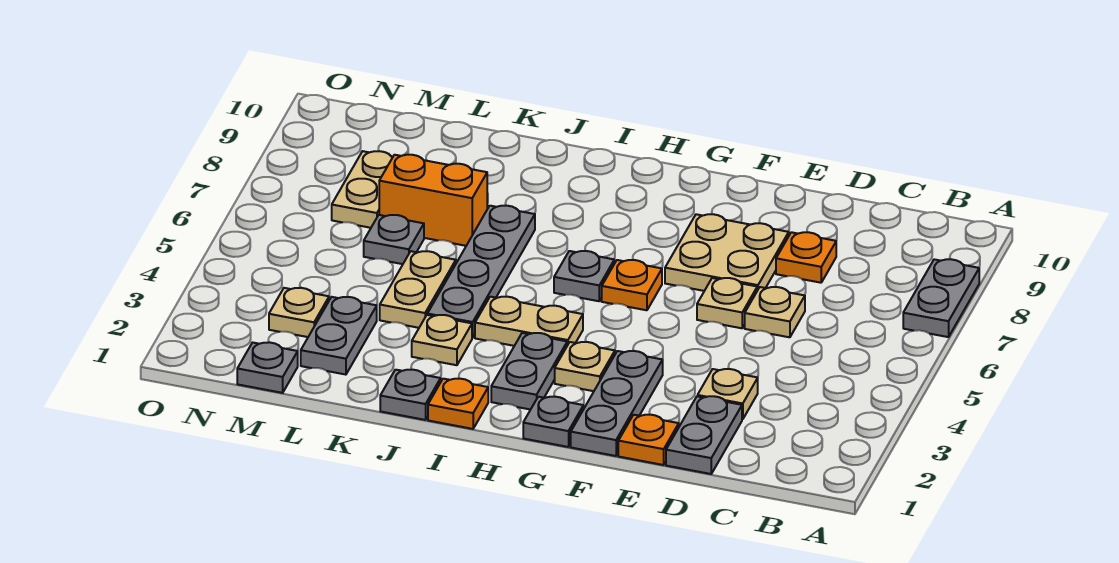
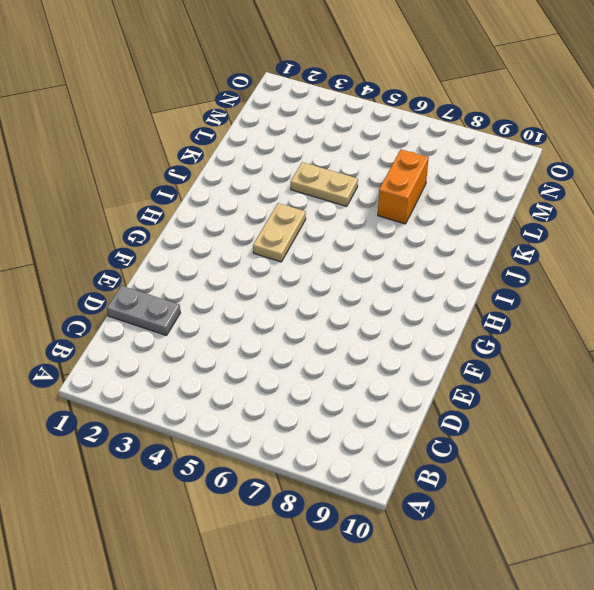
none -> grey 1x2 plate [903,259,979,337]
none -> tan 1x1 plate [698,369,758,419]
none -> tan 1x1 plate [745,287,805,337]

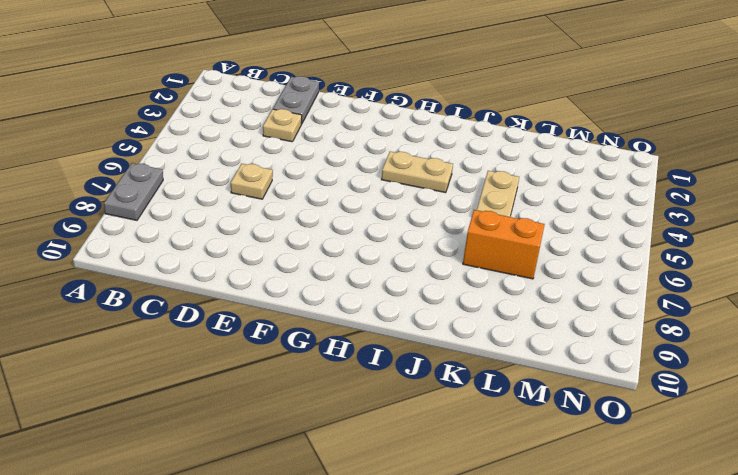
none -> orange 1x1 plate [776,232,836,283]
none -> orange 1x1 plate [618,415,679,465]
none -> tan 1x1 plate [697,278,757,328]

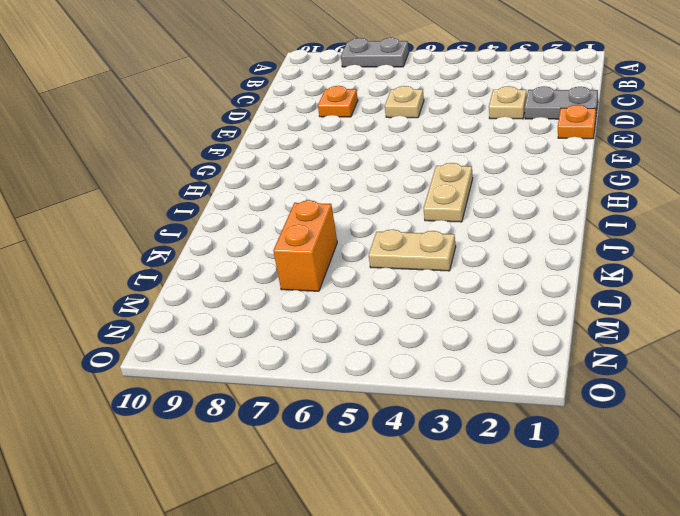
none -> tan 1x1 plate [697,278,757,328]
none -> tan 2x2 plate [665,214,789,291]
none -> grey 1x3 plate [571,351,663,456]

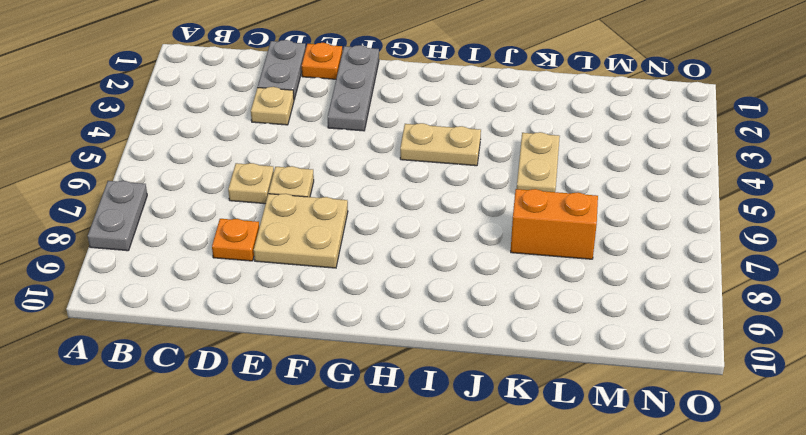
none -> grey 1x1 plate [523,397,583,447]
none -> tan 1x1 plate [555,342,615,391]
none -> orange 1x1 plate [602,260,662,310]

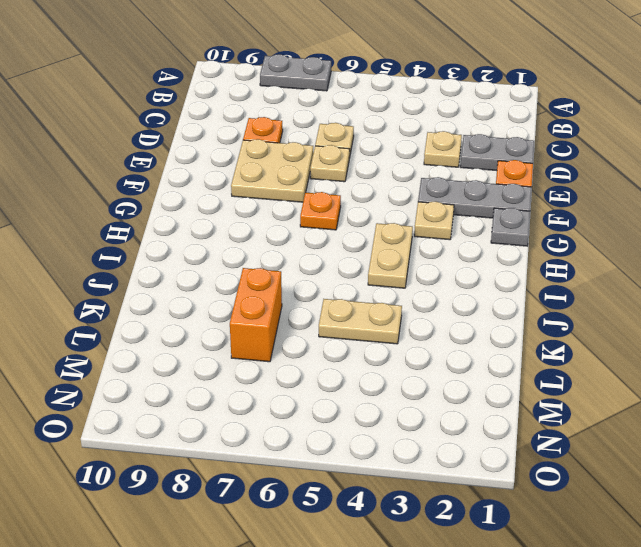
none -> grey 1x2 plate [491,333,567,410]
none -> grey 1x1 plate [554,251,614,301]
none -> orange 1x1 plate [428,379,488,429]

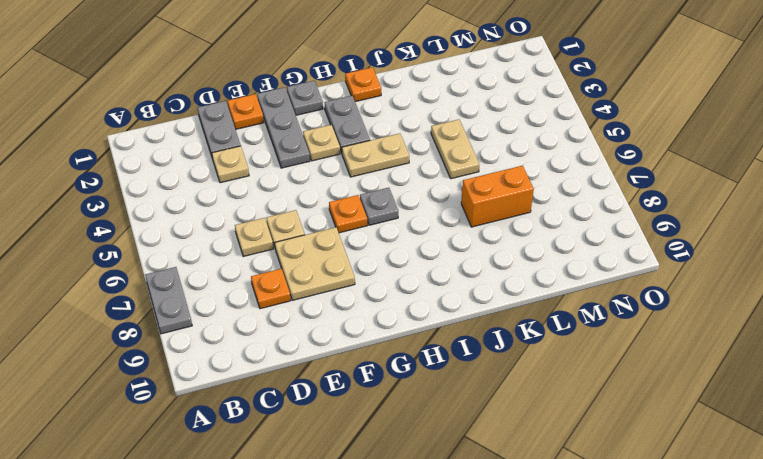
none -> grey 1x1 plate [380,370,441,420]
none -> tan 1x1 plate [412,315,472,365]
none -> grey 1x4 plate [427,206,535,338]

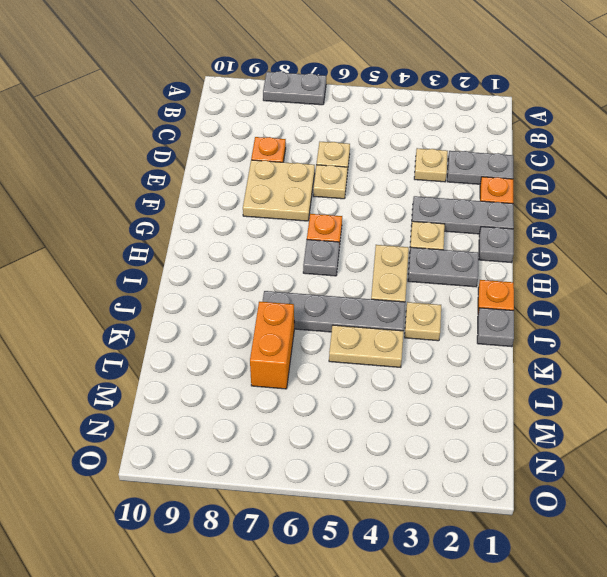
none -> grey 1x2 plate [301,297,377,375]
none -> grey 1x1 plate [364,215,424,264]
none -> grey 1x1 plate [237,342,298,393]

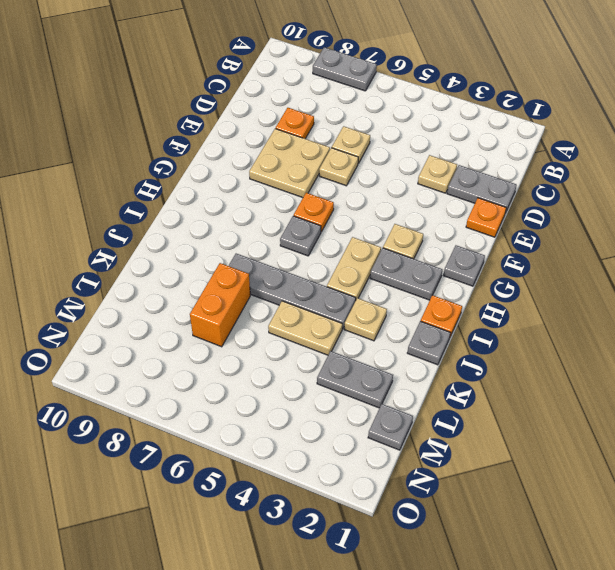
none -> grey 1x3 plate [571,351,663,456]
none -> grey 1x1 plate [364,215,424,264]
none -> tan 1x1 plate [269,288,329,337]

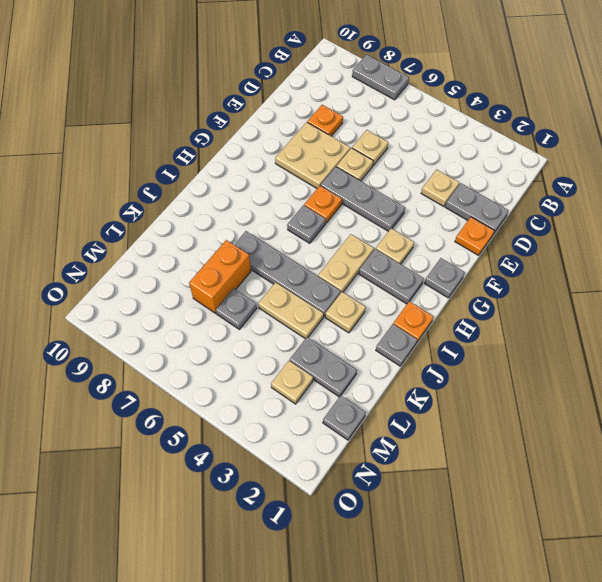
grey 1x3 plate [321,167,405,231] -> grey 1x3 plate moved to [571,351,663,456]
none -> tan 1x2 plate [332,151,393,228]

